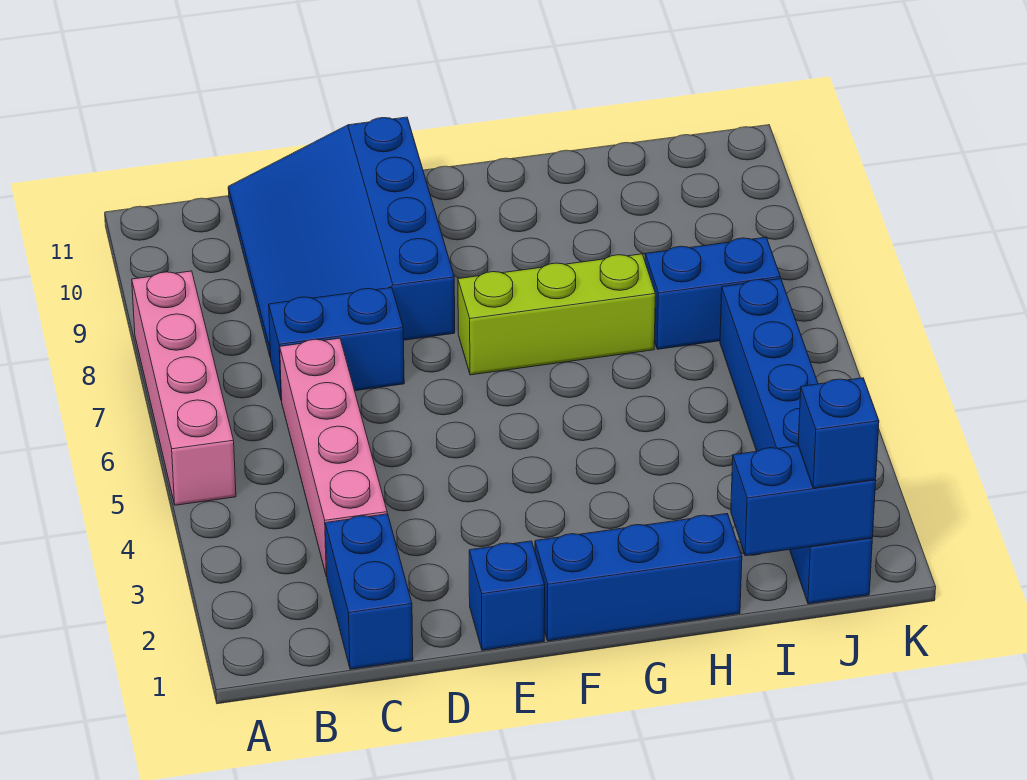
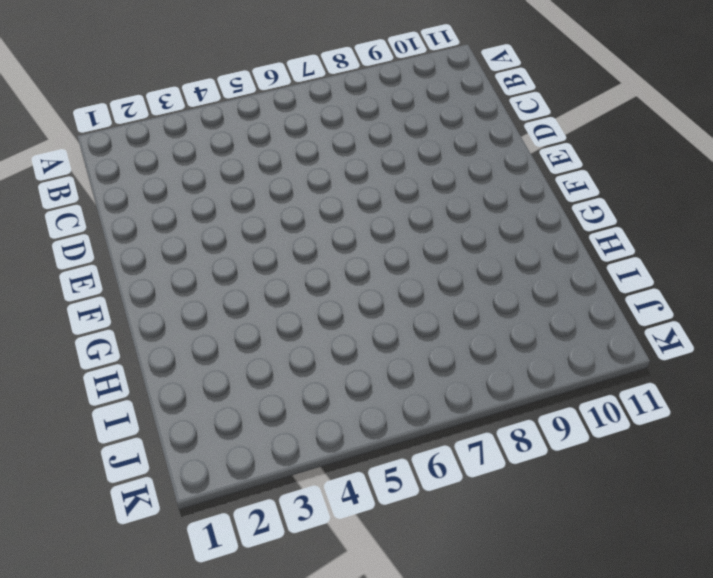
none -> pink 1x4 brick [132,271,236,505]
none -> blue 1x2 brick [325,514,413,669]
none -> pink 1x4 brick [280,338,387,577]

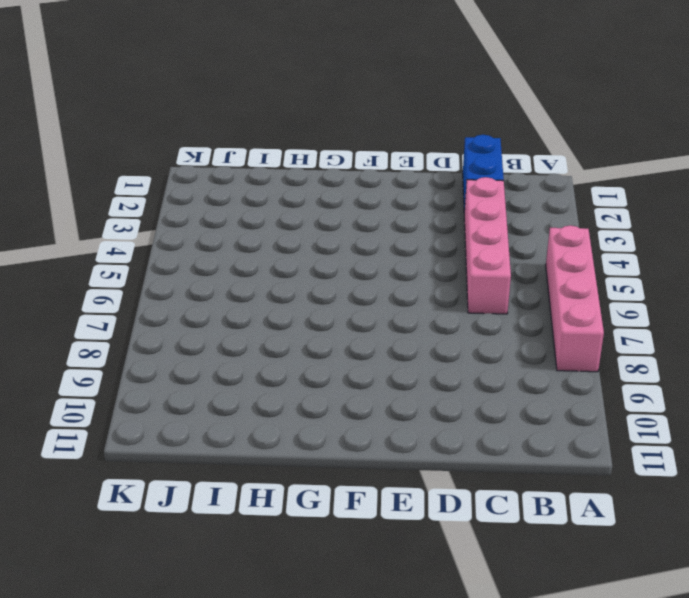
none -> blue 1x2 brick [269,288,404,401]
none -> blue 3x4 slope [228,117,455,358]
none -> blue 1x1 brick [469,541,545,650]

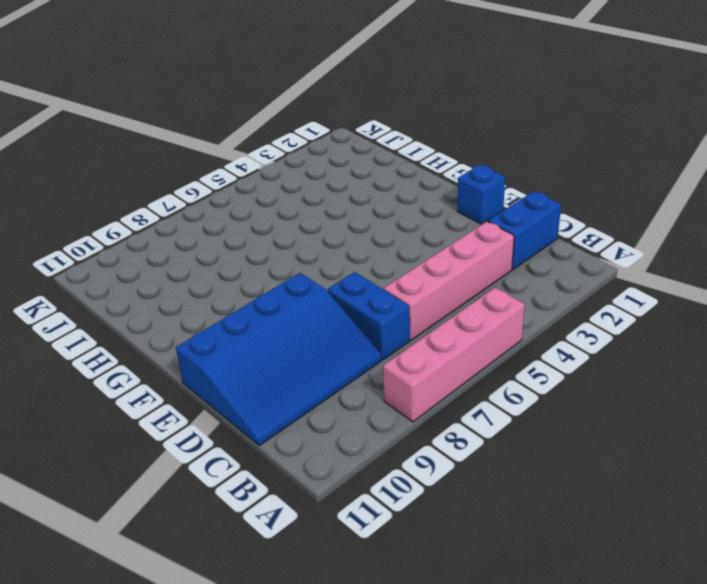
none -> blue 1x3 brick [535,514,742,641]
none -> lime 1x3 brick [458,254,655,375]
none -> blue 1x2 brick [645,237,780,349]

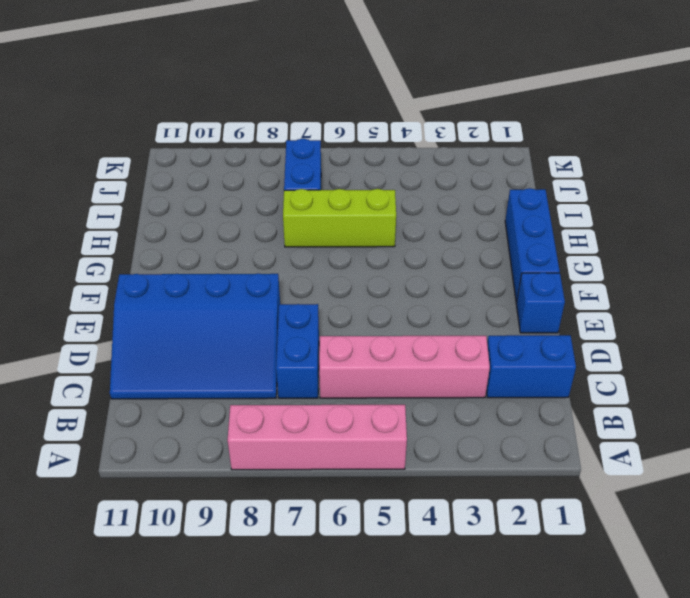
lime 1x3 brick [283,189,396,247] -> lime 1x3 brick turned to [458,254,655,375]
none -> blue 1x6 brick [720,279,872,604]
none -> blue 1x2 brick [731,446,876,556]
none -> blue 1x1 brick [798,378,879,488]

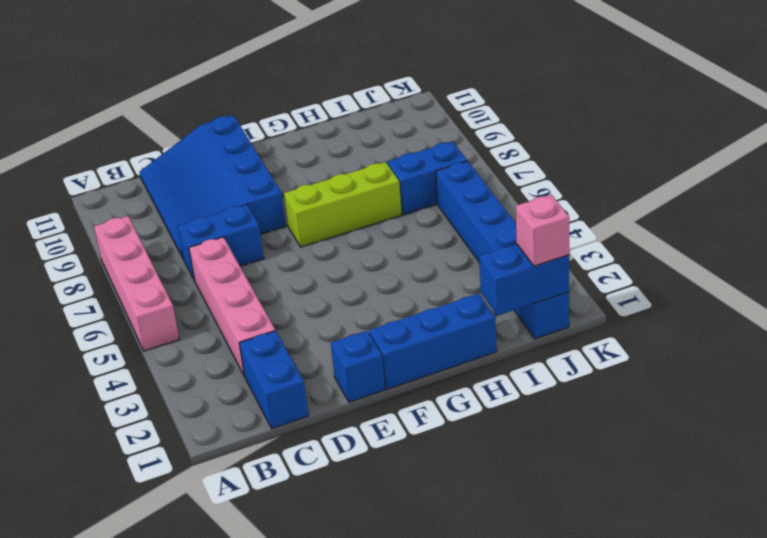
pink 1x1 brick [516,195,569,266] -> blue 1x1 brick [798,378,879,488]

